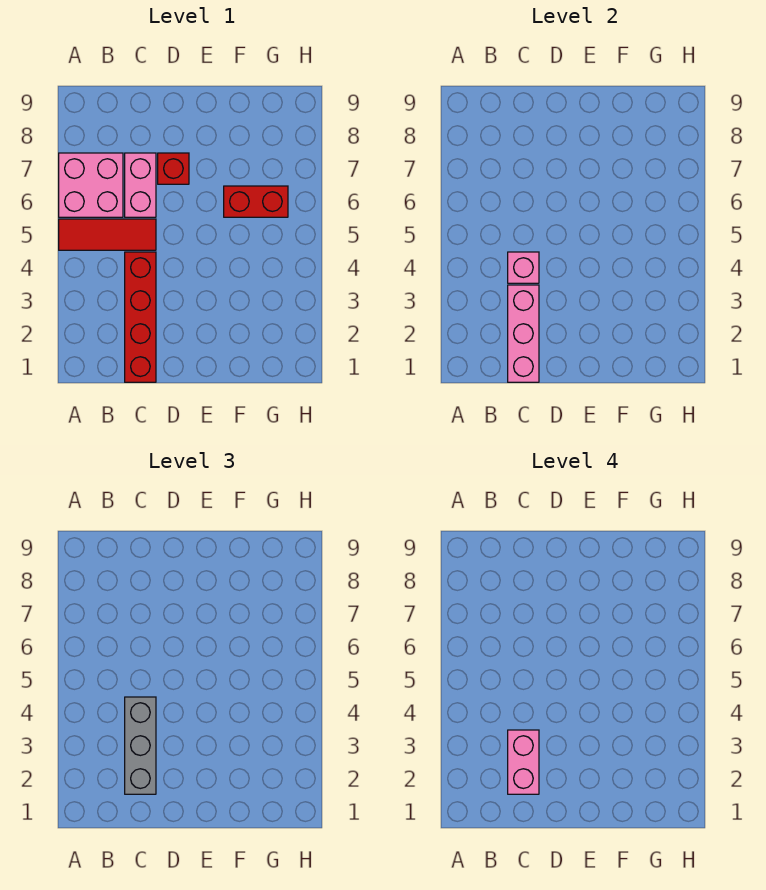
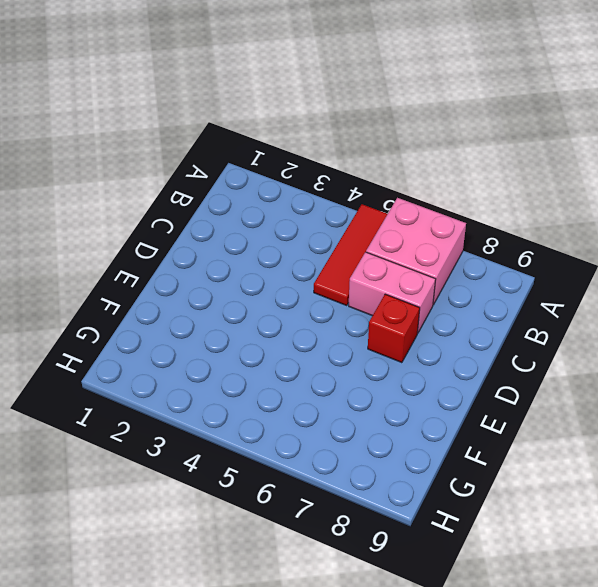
none -> red 1x4 brick [125,252,156,382]
none -> red 1x2 brick [224,186,288,217]

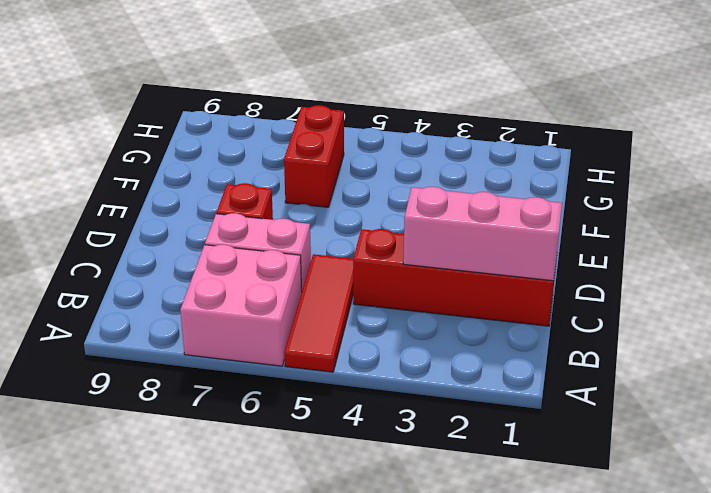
none -> pink 1x1 brick [508,252,539,283]
none -> grey 1x3 brick [125,697,156,794]

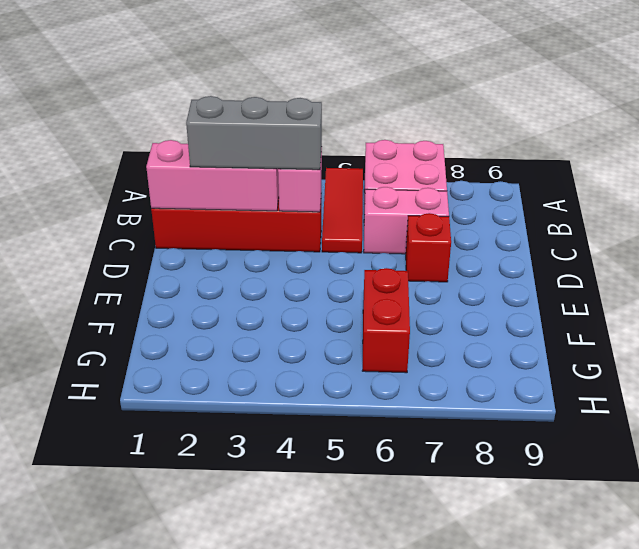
none -> pink 1x2 brick [508,730,539,794]

